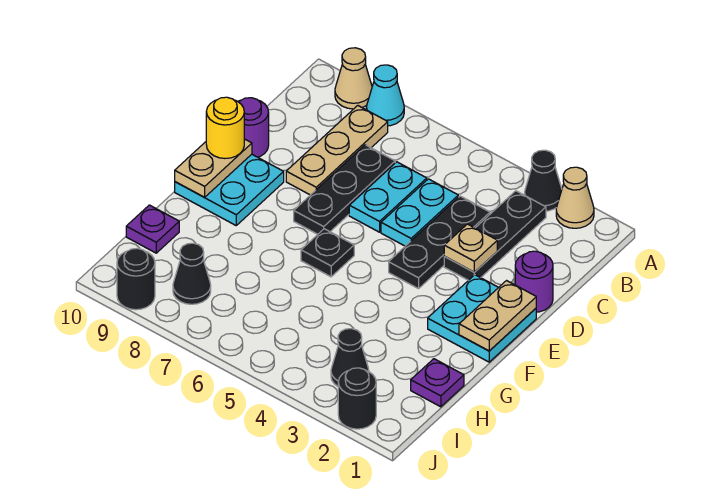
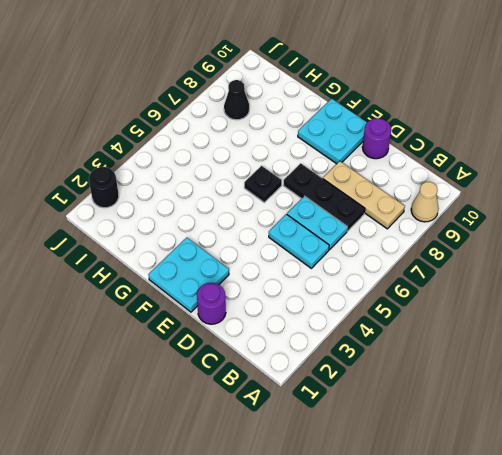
none -> tan 1x1 cone [556,167,594,228]
none -> black 1x1 cone [525,150,562,211]
none -> cyan 1x1 cone [366,65,404,126]

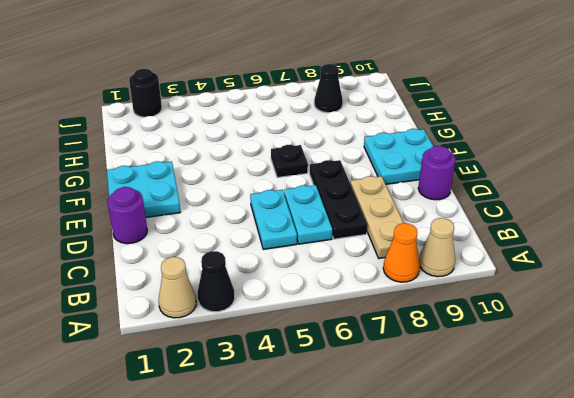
orange 1x1 cone [383,223,420,282] -> cyan 1x1 cone [366,65,404,126]
none -> black 1x3 plate [444,191,546,280]
none -> black 1x3 plate [389,196,490,289]
none -> purple 1x1 plate [411,359,464,407]

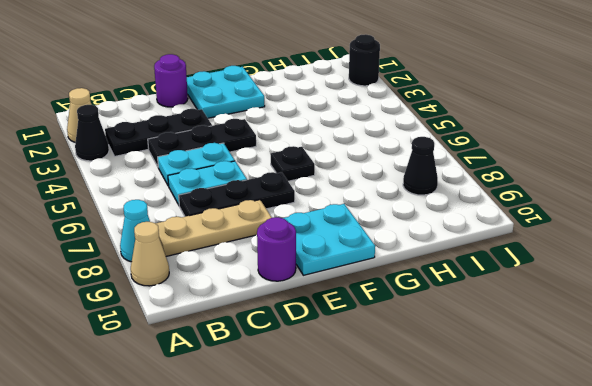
none -> purple 1x1 plate [411,359,464,407]
none -> purple 1x1 plate [126,205,179,253]
none -> black 1x1 cone [331,329,369,386]

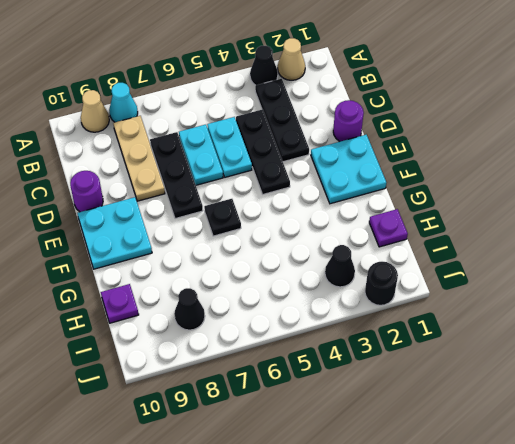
none -> black 1x1 round brick [117,248,155,310]
none -> tan 1x1 plate [444,224,497,272]
none -> tan 1x2 plate [459,281,536,351]

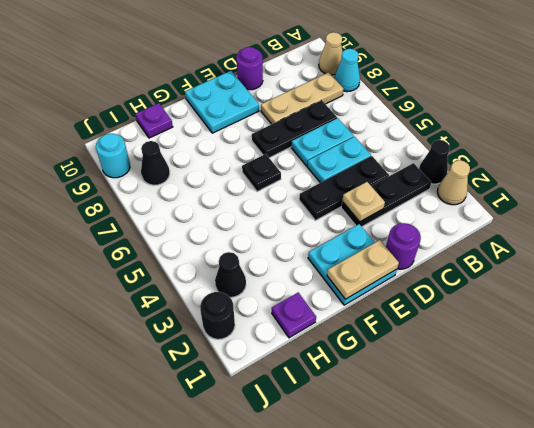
cyan 1x1 round brick [96,134,130,178] -> black 1x1 round brick [117,248,155,310]
none -> tan 1x2 plate [175,139,252,197]
none -> yellow 1x1 round brick [206,97,244,158]

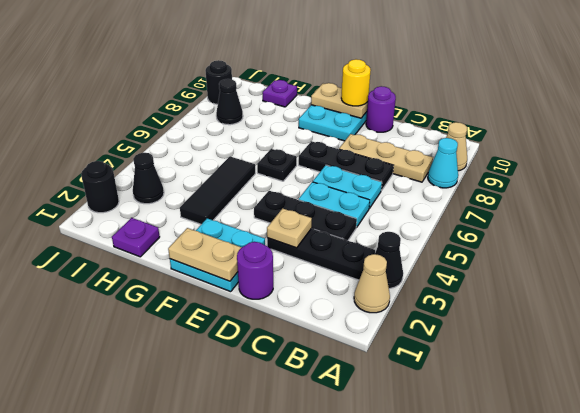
black 1x3 tile [180,157,255,224] -> none

